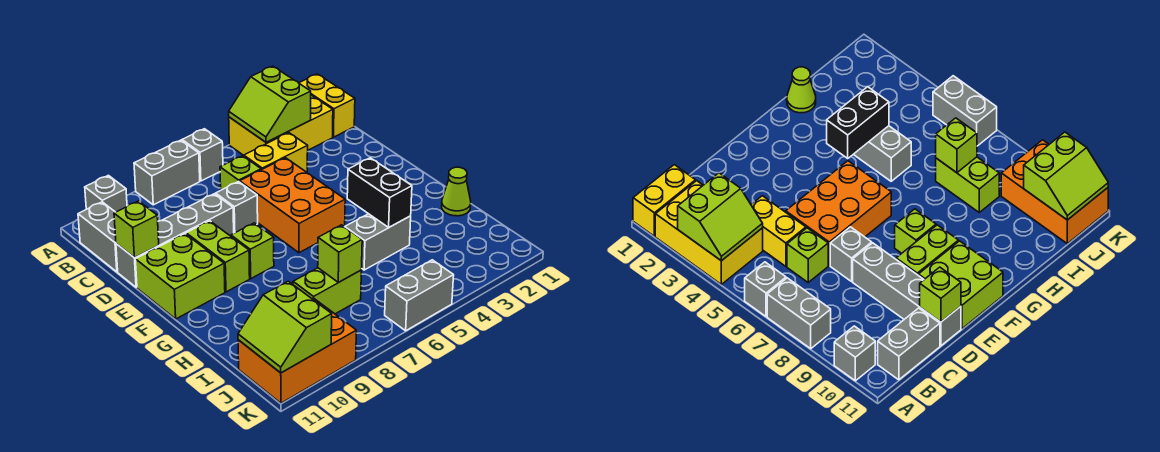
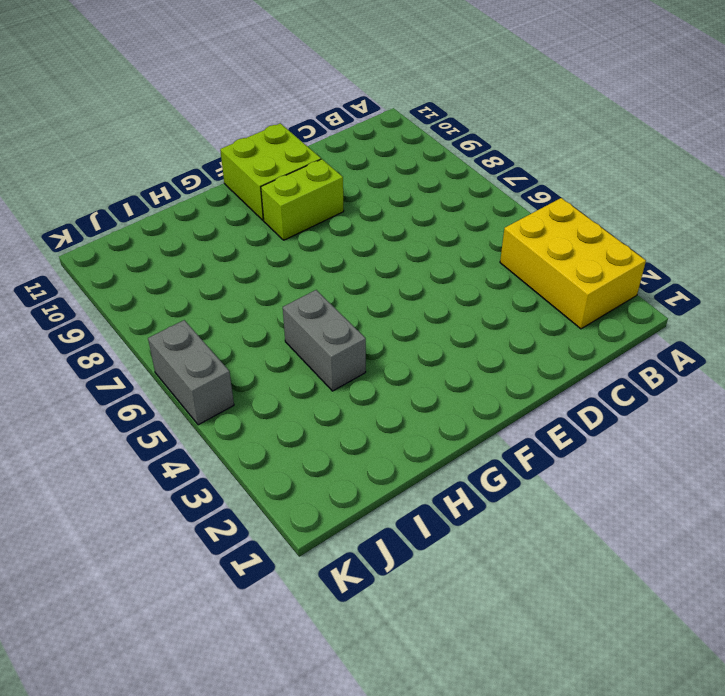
none -> yellow 1x2 brick [299,74,355,137]
none -> grey 1x1 brick [182,129,223,181]
none -> grey 1x2 brick [134,140,200,205]

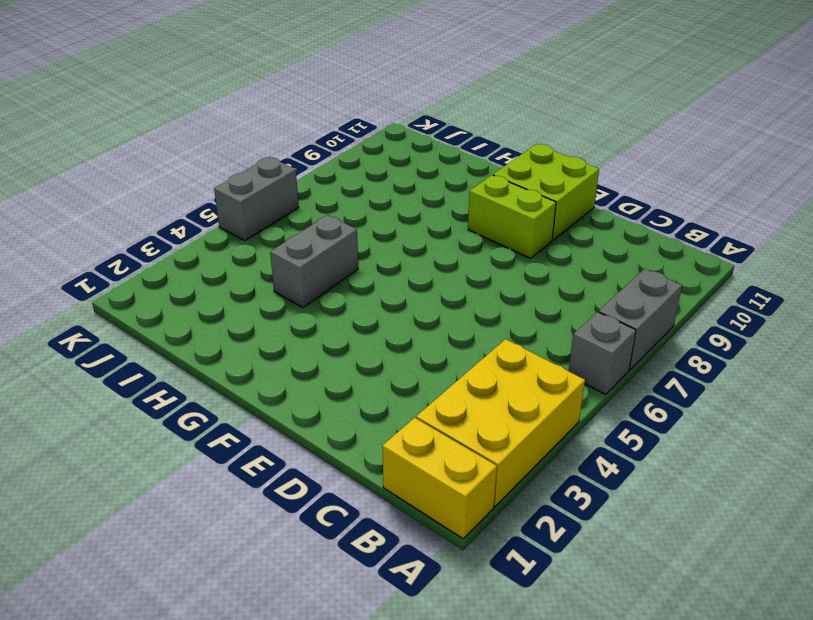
none -> grey 1x1 brick [85,175,127,212]
none -> grey 1x2 brick [78,202,118,272]
none -> yellow 1x2 brick [244,133,308,172]

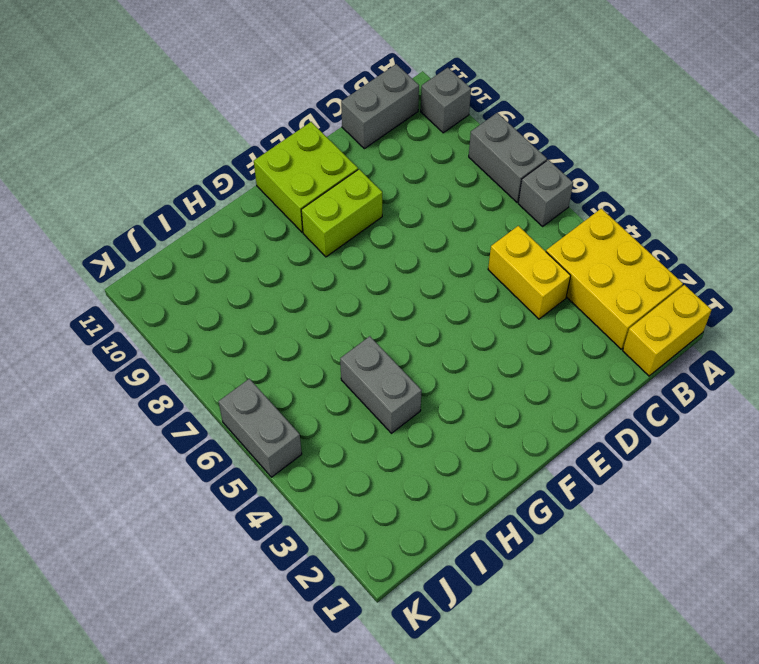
none -> lime 1x1 brick [220,156,261,190]
none -> orange 2x3 brick [240,158,345,253]
none -> grey 1x1 brick [216,181,258,233]

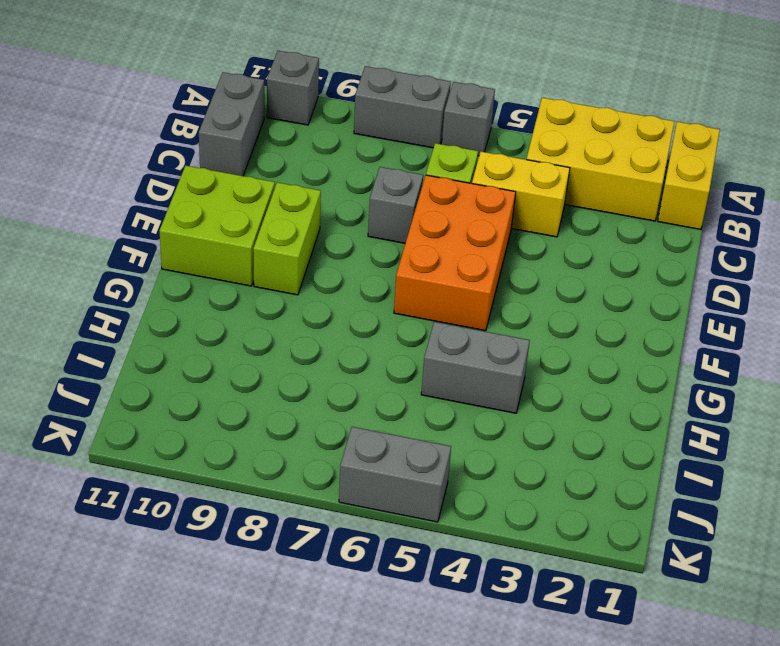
none -> grey 1x4 brick [116,194,234,287]
none -> lime 1x1 brick [231,223,274,278]
none -> lime 1x1 cone [442,167,471,216]

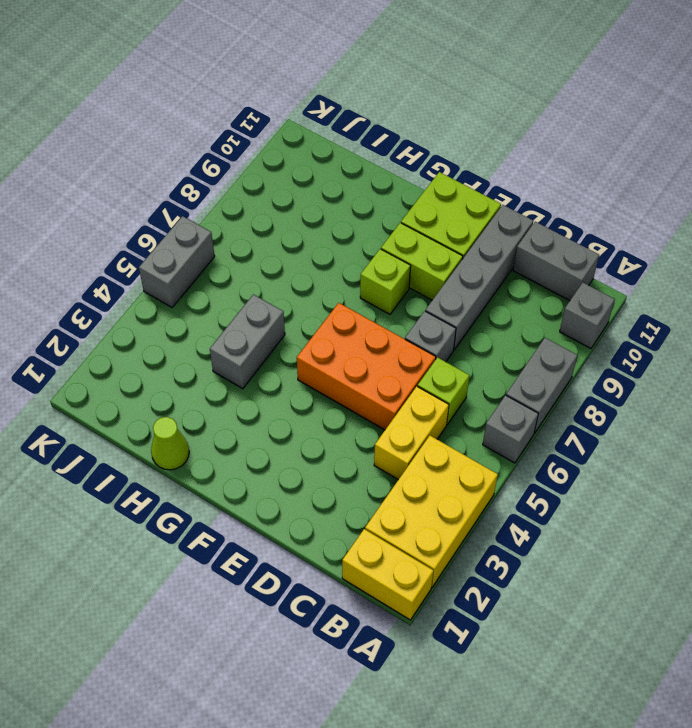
none -> lime 1x2 brick [293,268,361,314]
none -> orange 2x3 brick [238,298,356,403]
none -> lime 2x2 slope [229,66,311,142]

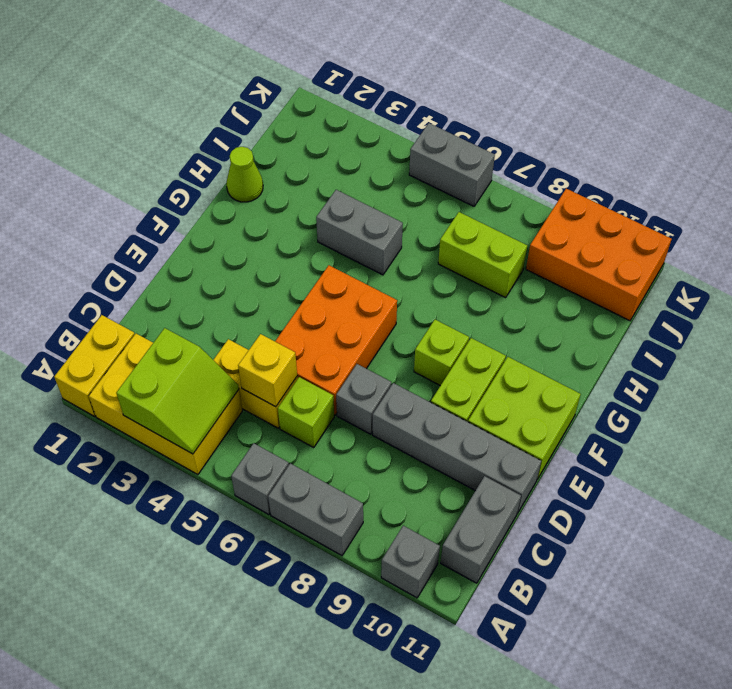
yellow 1x1 brick [238,334,297,407] -> none
none -> lime 1x1 brick [114,201,159,258]
none -> black 1x2 brick [347,158,412,227]
none -> lime 1x1 brick [318,225,362,282]

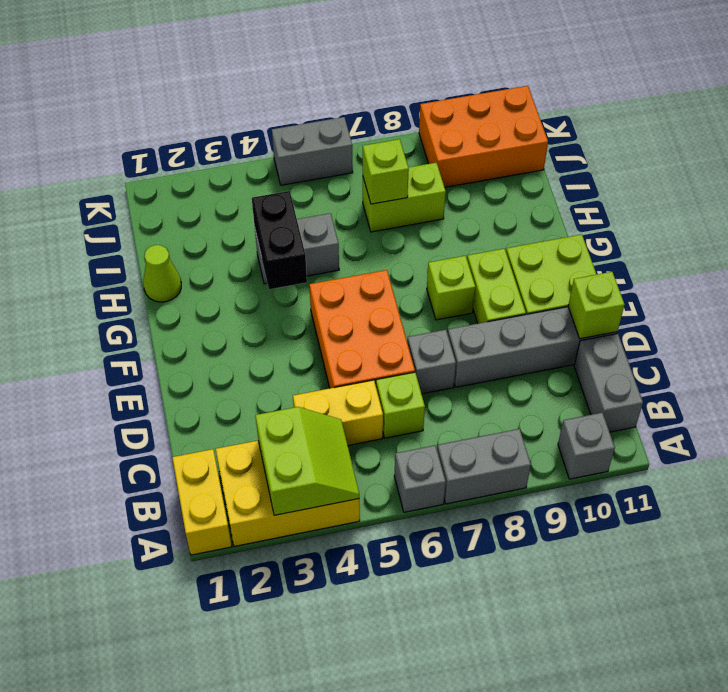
none -> lime 2x2 slope [238,281,332,373]

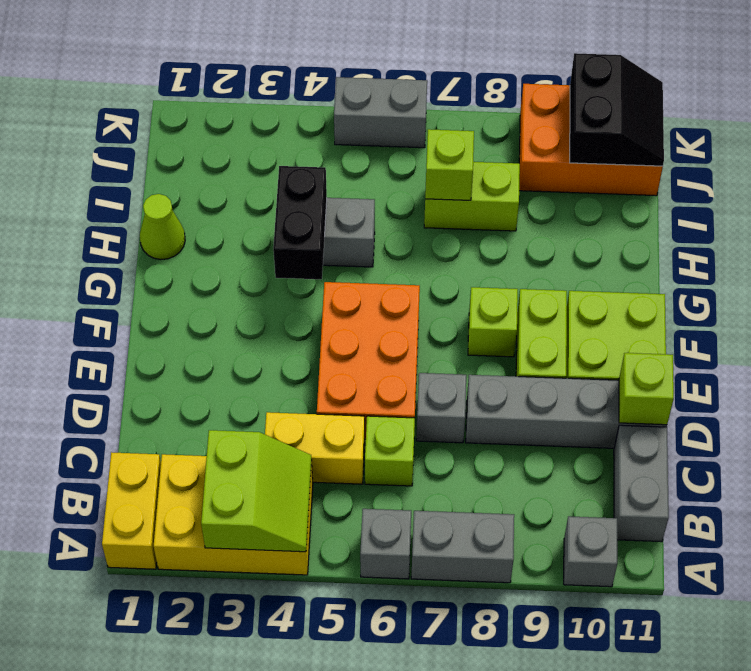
black 2x2 slope [570,53,664,166] -> lime 2x2 slope [238,281,332,373]

